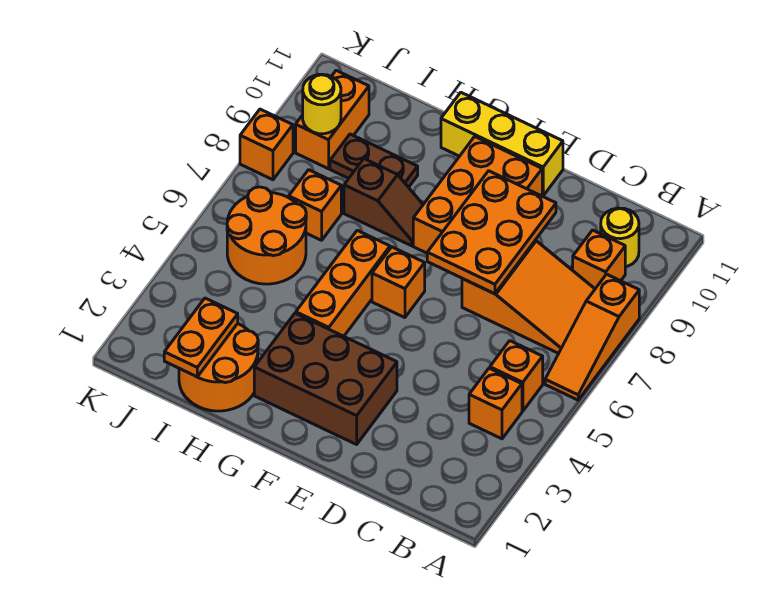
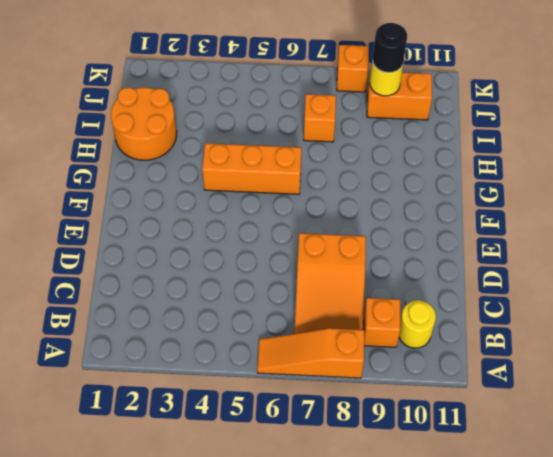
black 1x1 round brick [373,23,407,73] -> none
none -> orange 1x1 brick [469,368,522,439]
none -> orange 1x1 brick [490,341,543,411]
none -> brown 2x3 brick [254,313,397,444]

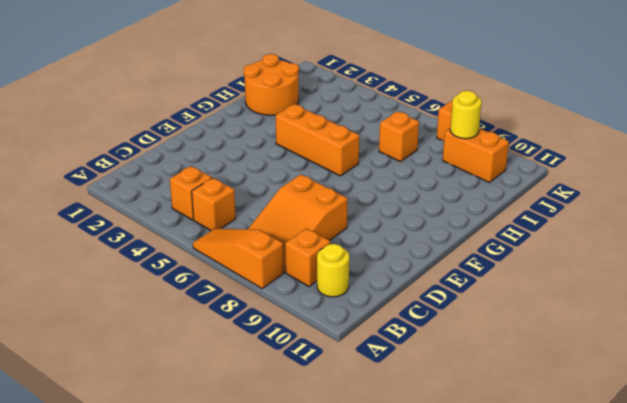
none -> brown 2x3 brick [254,313,397,444]
none -> orange 2x3 brick [413,137,542,253]
none -> yellow 1x3 brick [441,92,563,196]

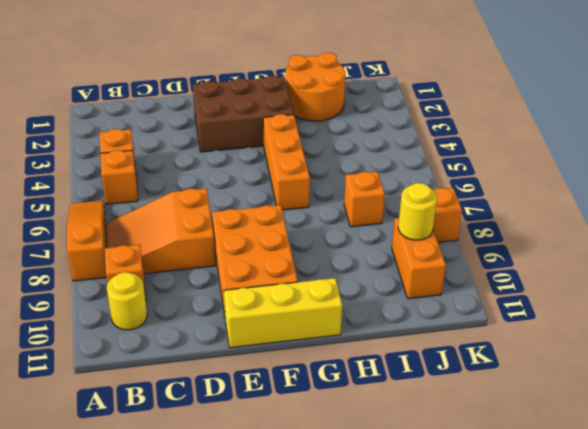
none -> orange 1x1 brick [372,247,425,318]
none -> brown 1x2 slope [344,159,423,246]
none -> brown 1x2 plate [330,134,418,187]

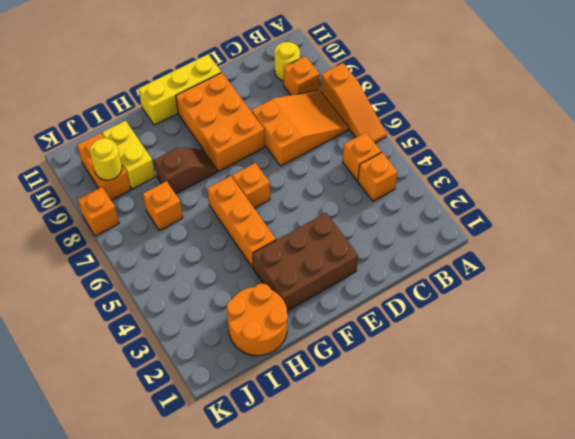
yellow 1x2 brick [102,121,155,189] -> brown 1x2 plate [330,134,418,187]
none -> orange 2x2 round brick [227,187,306,284]
none -> orange 2x3 plate [427,171,556,294]
none -> orange 1x2 plate [164,298,238,377]

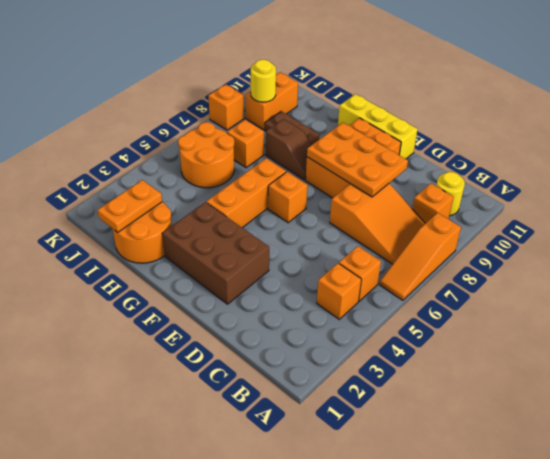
orange 2x3 plate [307,123,408,197] -> orange 2x3 plate turned to [427,171,556,294]

